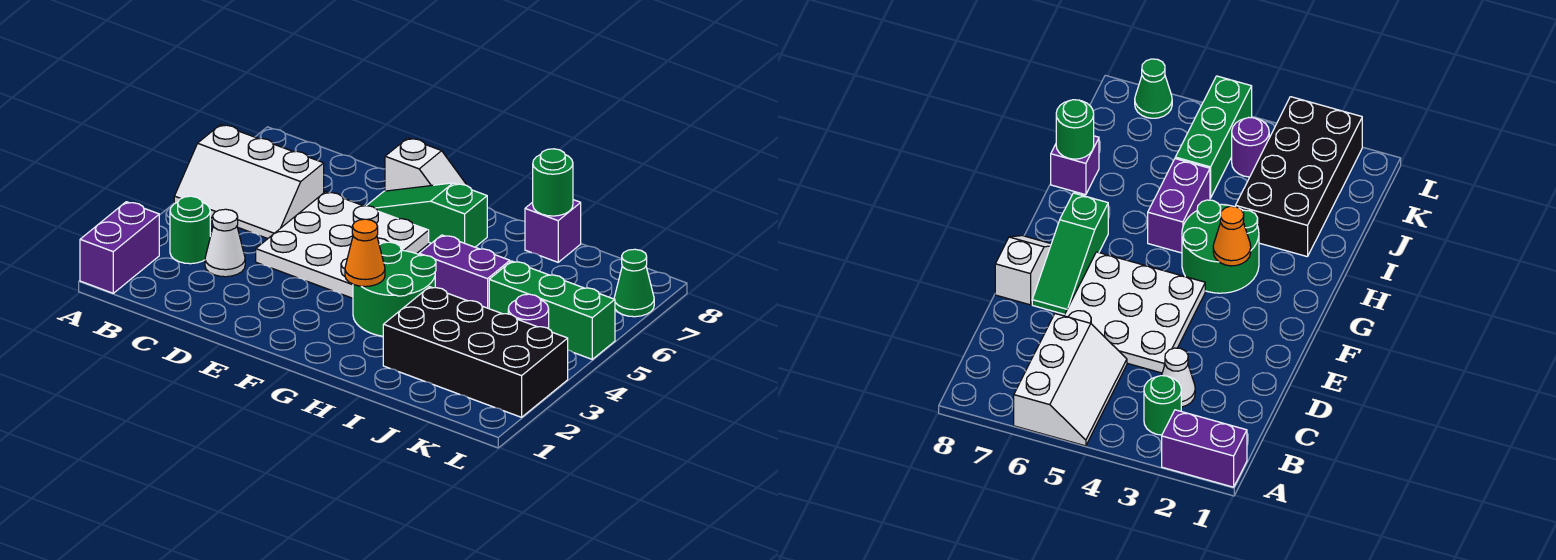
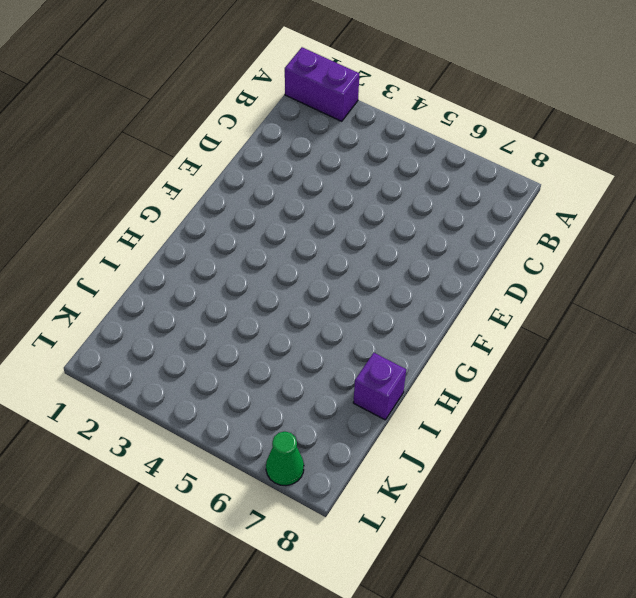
none -> white 2x3 slope [174,125,324,239]
none -> green 1x1 round brick [170,196,210,264]
none -> white 1x1 cone [205,209,245,277]

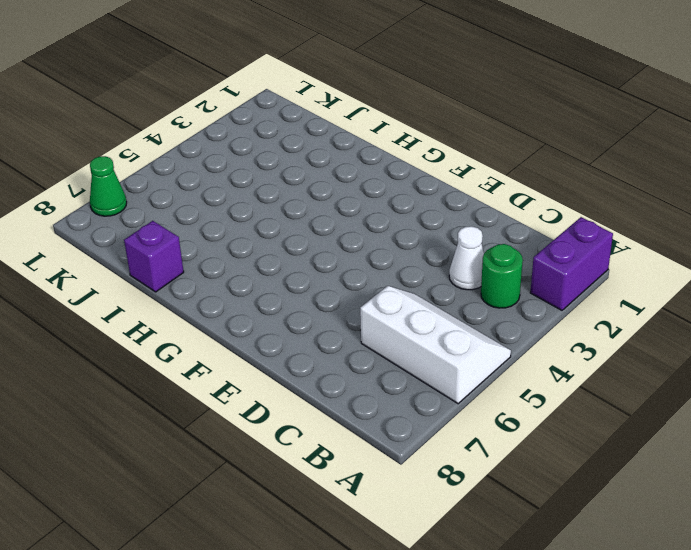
none -> white 3x3 plate [256,192,429,298]
none -> green 1x3 slope [367,183,487,247]
none -> white 1x2 slope [385,138,466,191]

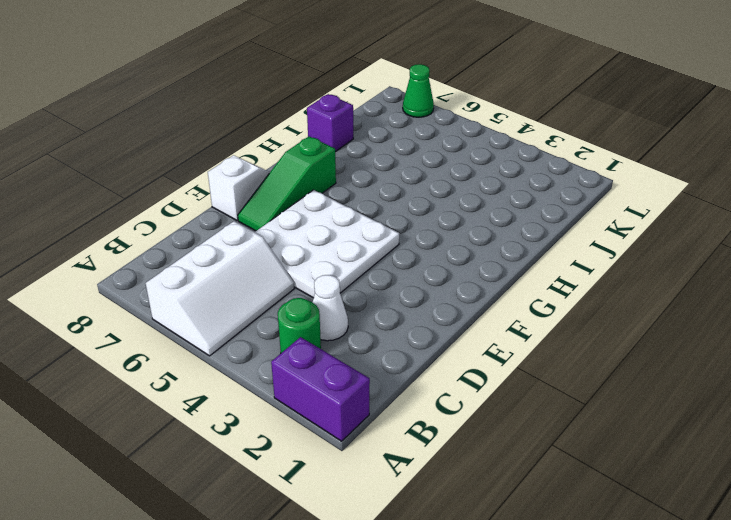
none -> green 2x2 round brick [353,242,436,336]
none -> purple 1x2 brick [419,235,510,309]
none -> black 2x4 brick [383,287,568,417]

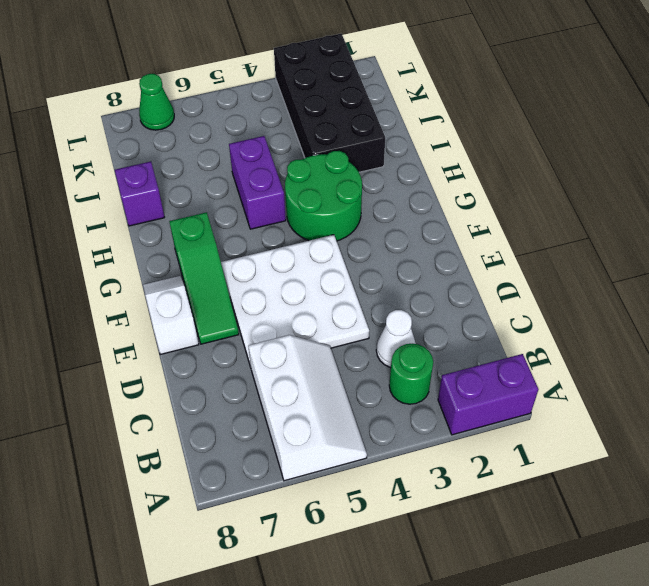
none -> green 1x3 brick [489,261,615,359]
none -> purple 1x1 round brick [508,294,549,329]
none -> orange 1x1 cone [345,219,385,287]

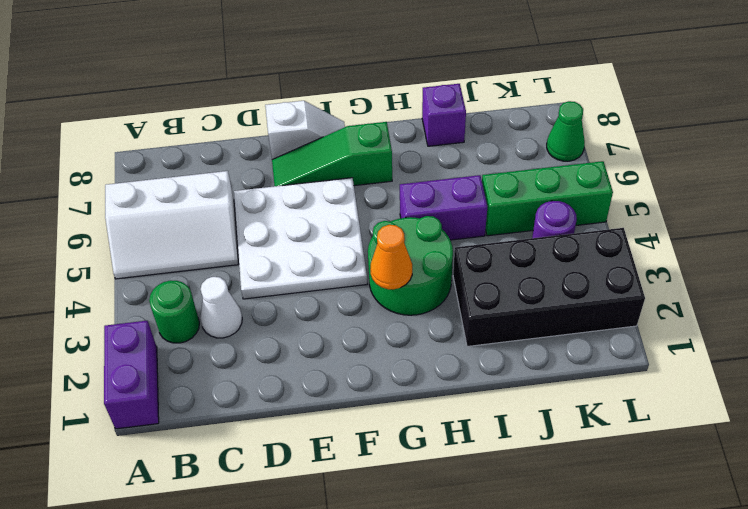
none -> green 1x1 round brick [533,149,573,216]

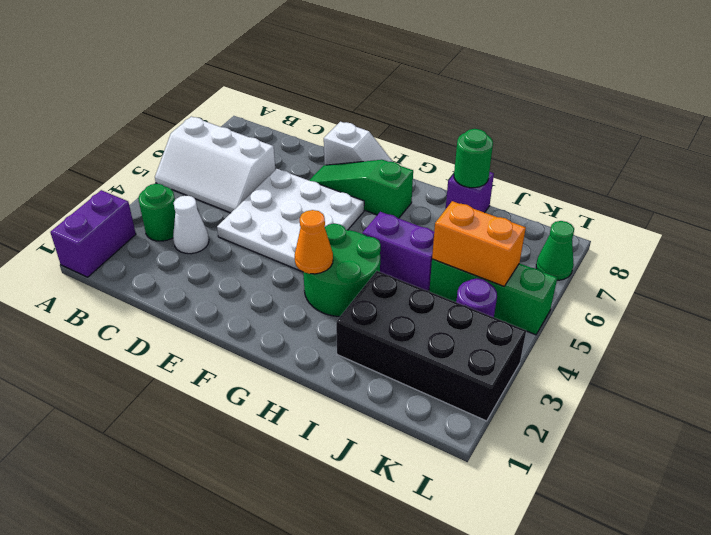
orange 1x2 brick [432,201,526,286] -> none

